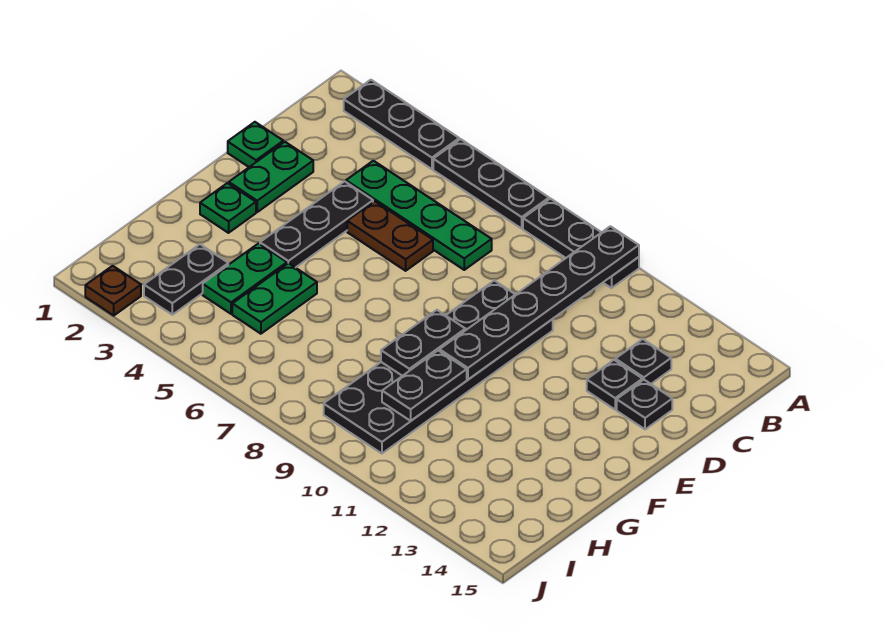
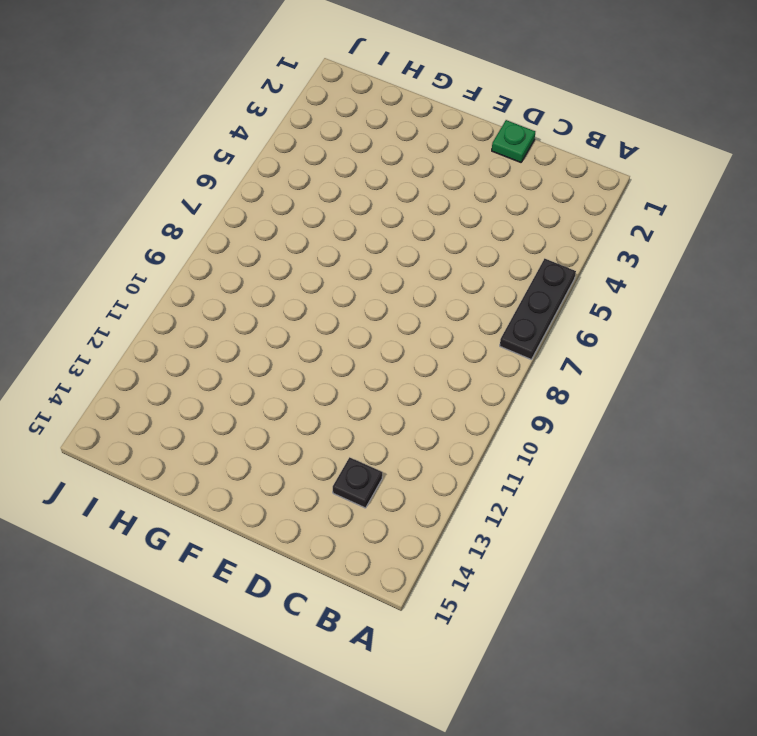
none -> black 1x3 plate [344,80,459,169]
none -> black 1x3 plate [523,199,639,288]
none -> green 1x4 plate [346,161,492,270]

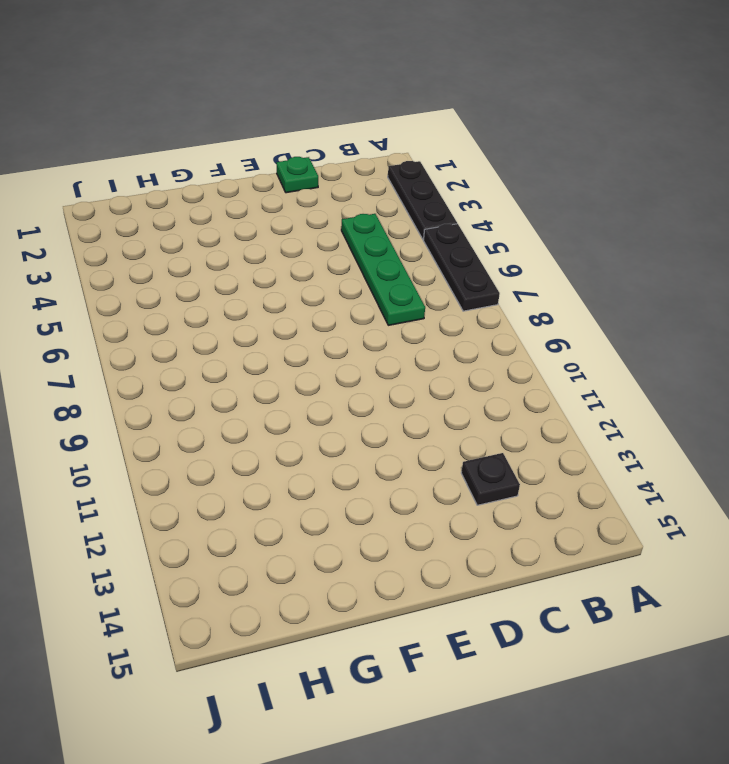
none -> black 1x3 plate [523,199,639,288]
none -> green 1x2 plate [229,142,313,212]
none -> black 1x3 plate [260,181,373,268]

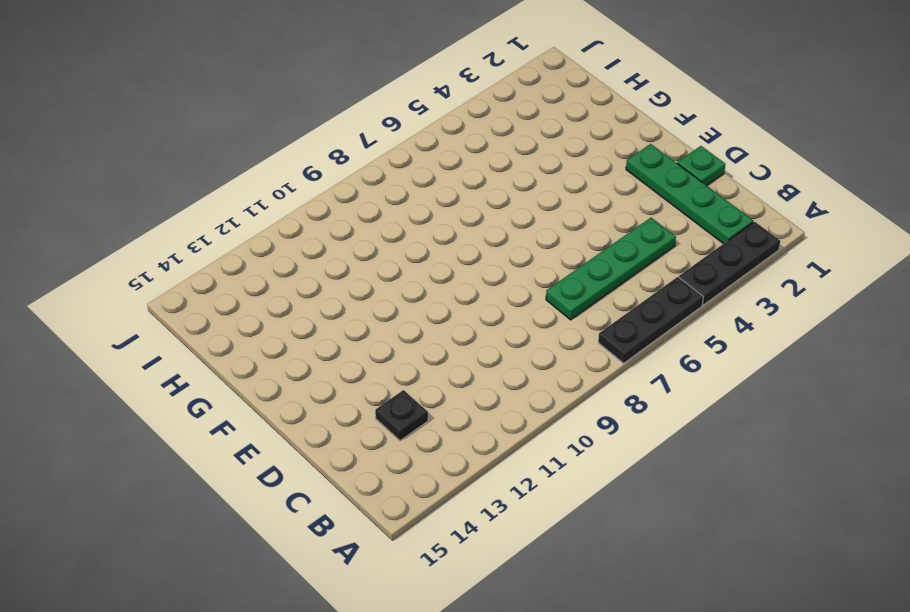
green 1x4 plate [626,144,753,244] -> green 1x2 plate [229,142,313,212]
none -> black 1x3 plate [523,199,639,288]
none -> black 1x3 plate [260,181,373,268]
none -> brown 1x2 plate [347,201,433,271]

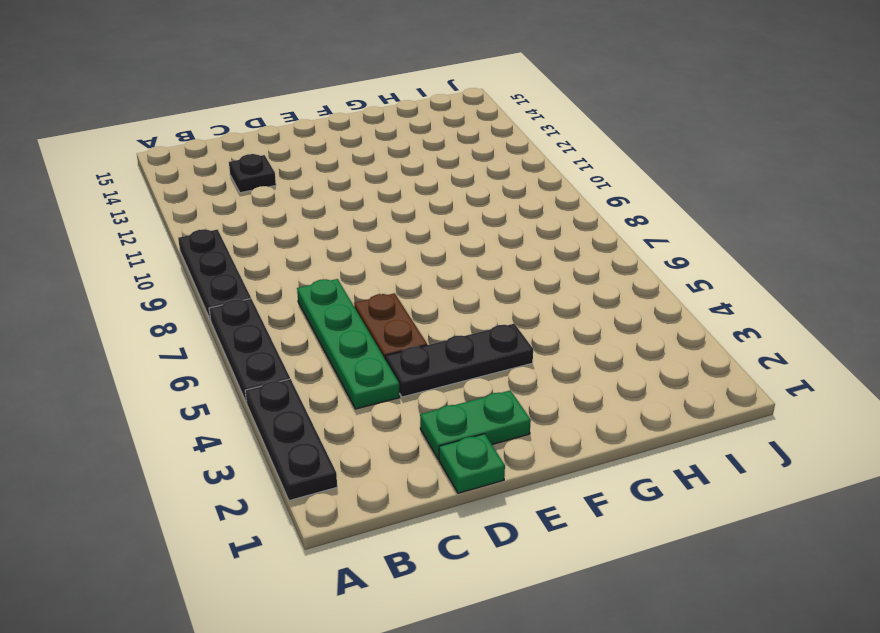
none -> black 2x6 plate [324,280,553,453]
none -> black 1x1 plate [587,360,643,409]
none -> black 1x1 plate [617,380,672,429]

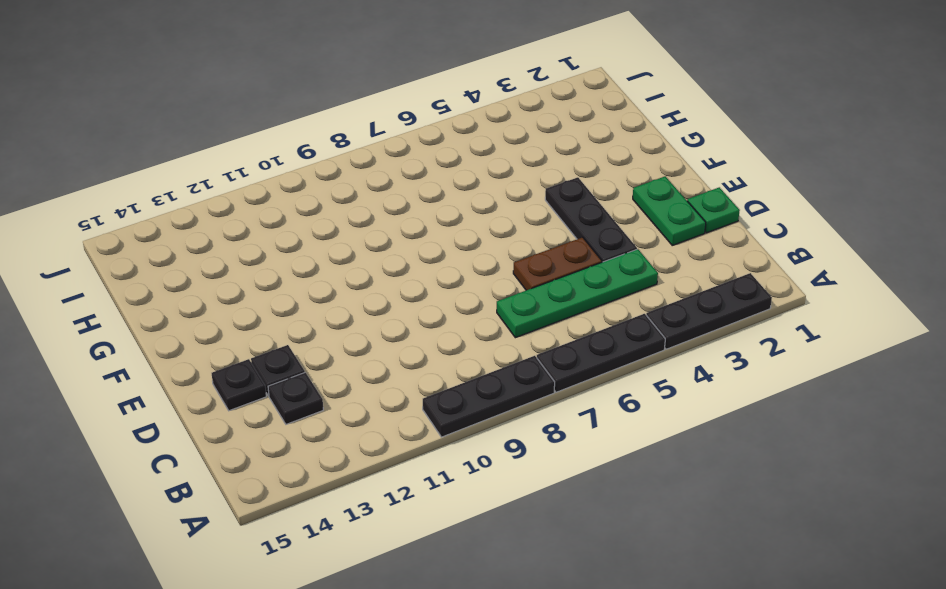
none -> black 2x6 plate [324,280,553,453]
none -> green 1x1 plate [200,183,256,233]
none -> green 1x2 plate [203,243,287,314]

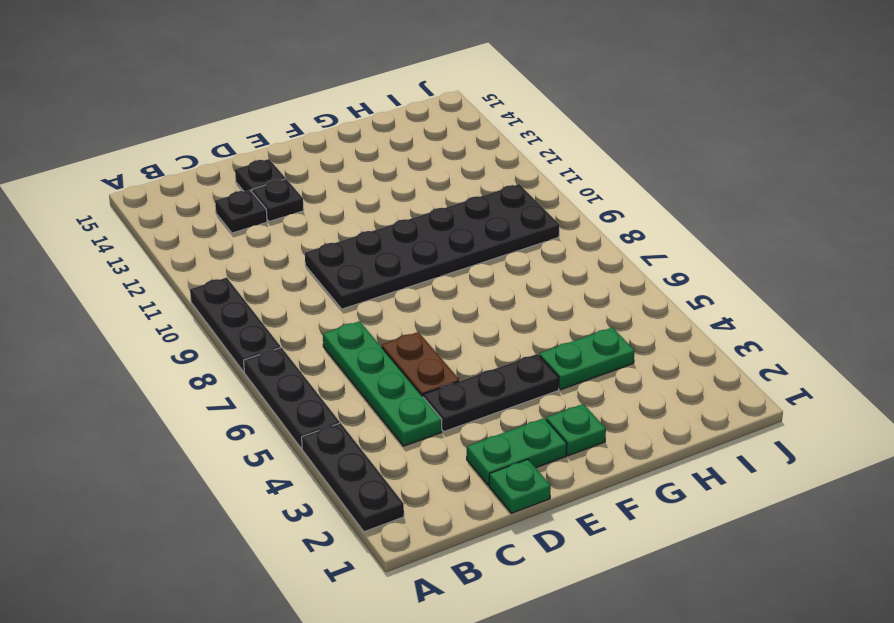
none -> green 1x2 plate [232,263,317,334]
none -> black 1x2 plate [144,244,228,315]
none -> brown 1x1 plate [85,266,141,315]

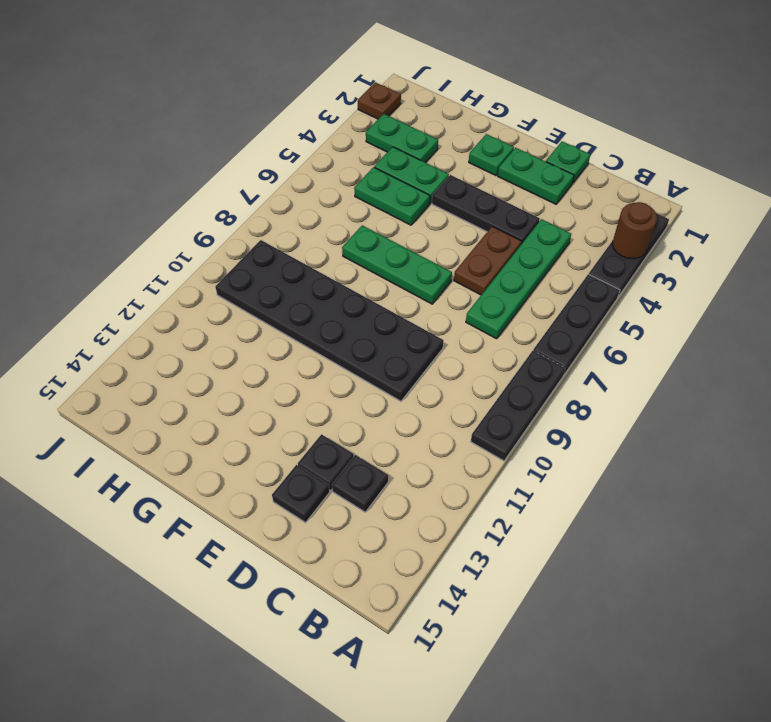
brown 1x1 round brick [613,202,657,259] -> none
green 1x3 plate [342,225,452,304] -> none
green 1x2 plate [366,114,438,163] -> black 1x2 plate [144,244,228,315]
none -> black 1x6 plate [440,226,639,379]
none -> black 1x2 plate [381,310,465,376]
none -> black 1x2 plate [382,350,467,421]

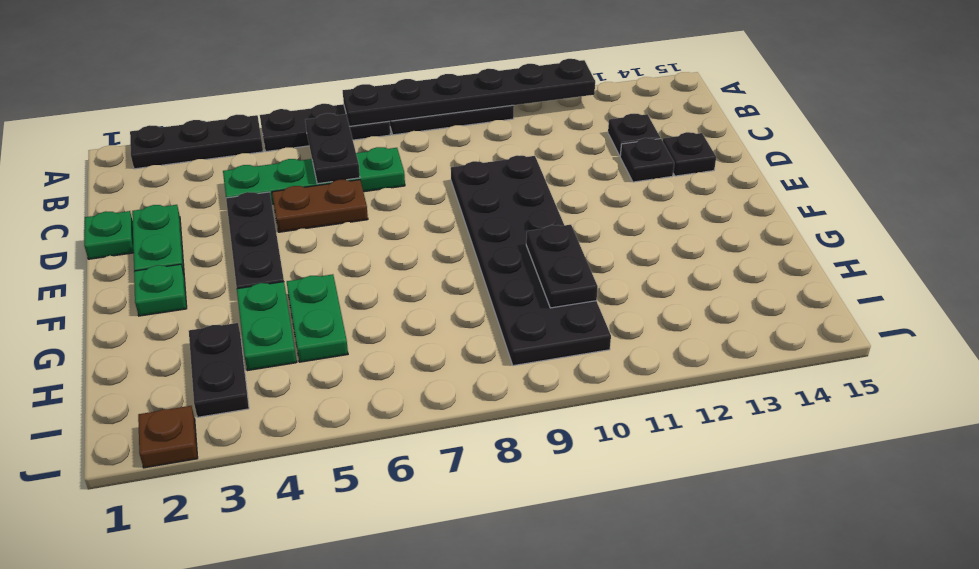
black 1x6 plate [343,59,595,126] -> black 1x6 plate turned to [440,226,639,379]
black 1x2 plate [305,113,360,184] -> black 1x2 plate moved to [381,310,465,376]

